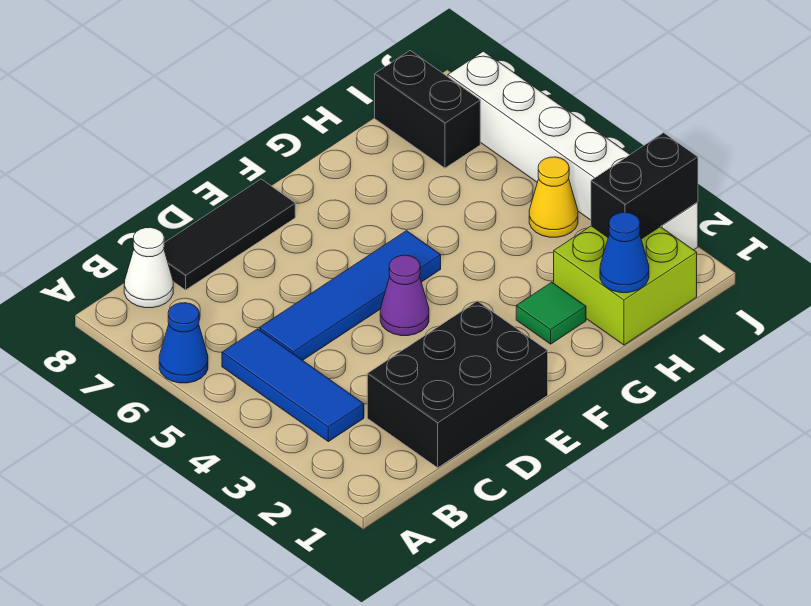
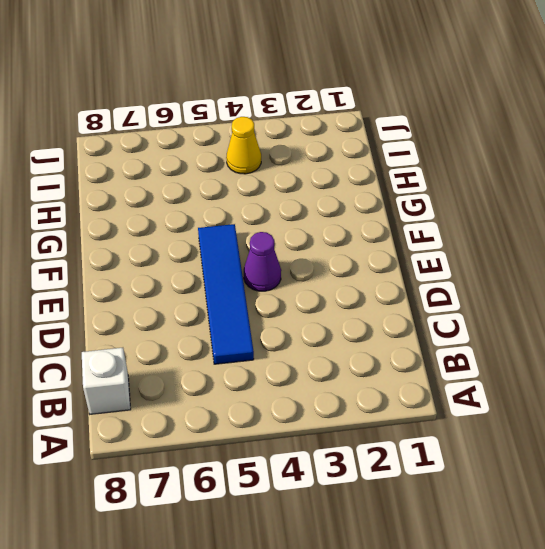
white 1x1 brick [82,348,131,414] -> white 1x1 cone [124,227,173,308]
none -> blue 1x1 cone [159,303,208,383]
none -> blue 1x3 tile [222,329,364,442]
none -> black 2x3 brick [367,301,548,468]

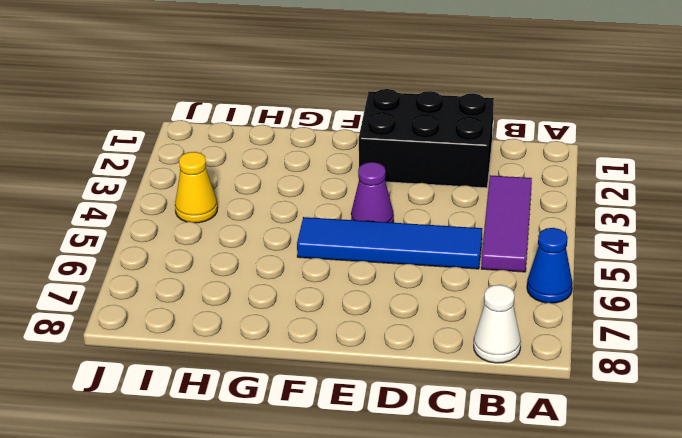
purple 1x3 tile [481,175,532,272] -> blue 1x3 tile [222,329,364,442]
none -> black 1x3 tile [164,179,295,290]
none -> green 1x1 tile [516,282,586,344]
none -> lime 2x2 brick [554,226,697,345]

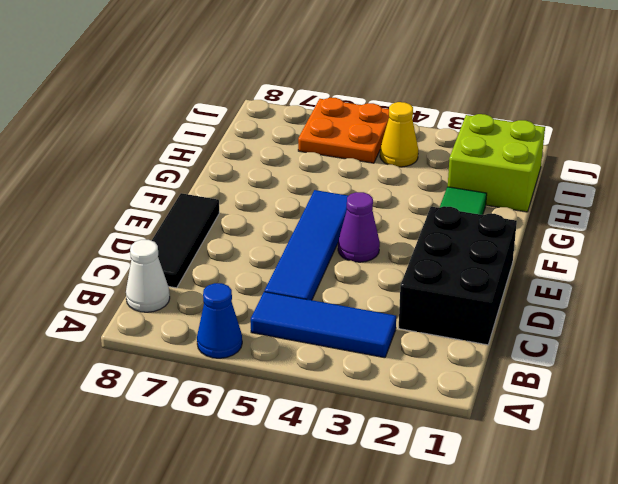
orange 2x2 plate [298,98,389,163] -> white 1x6 brick [448,51,698,250]
none -> black 1x2 brick [375,51,480,168]
none -> blue 1x1 cone [600,212,649,293]
none -> black 1x2 brick [591,133,698,239]

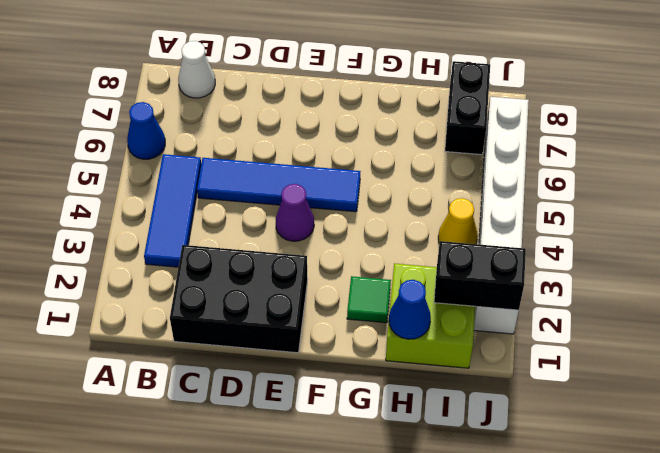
none -> black 1x3 tile [164,179,295,290]

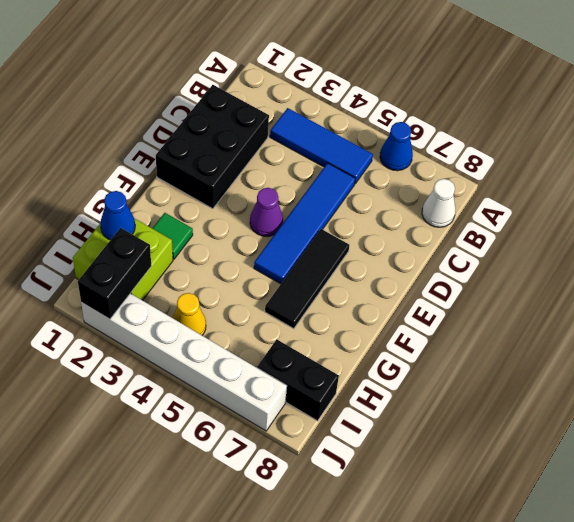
black 1x3 tile [265,229,349,329] -> black 1x3 tile moved to [164,179,295,290]

